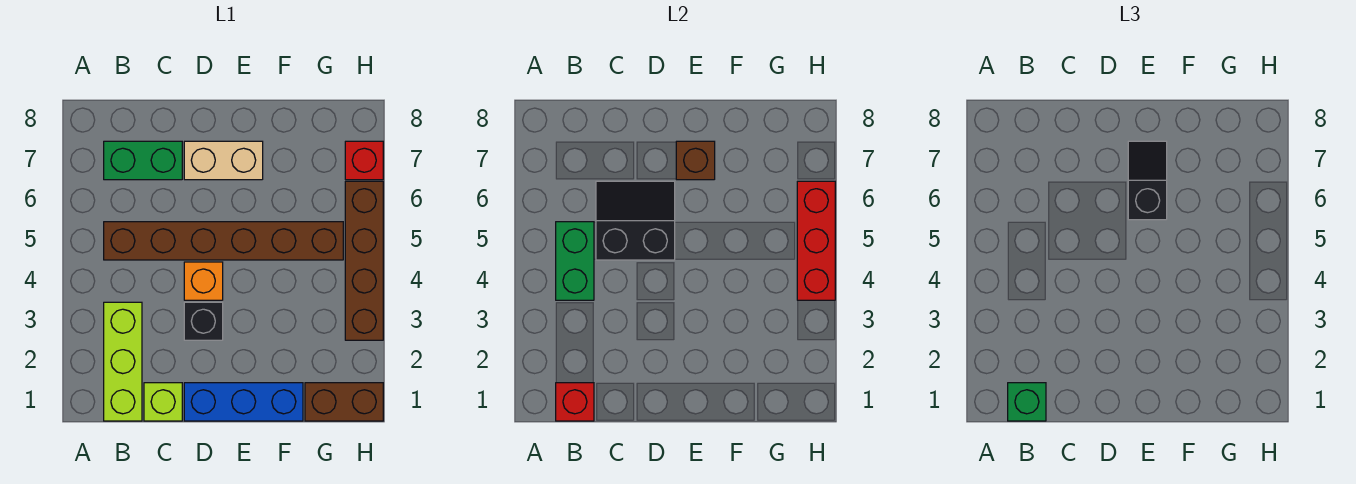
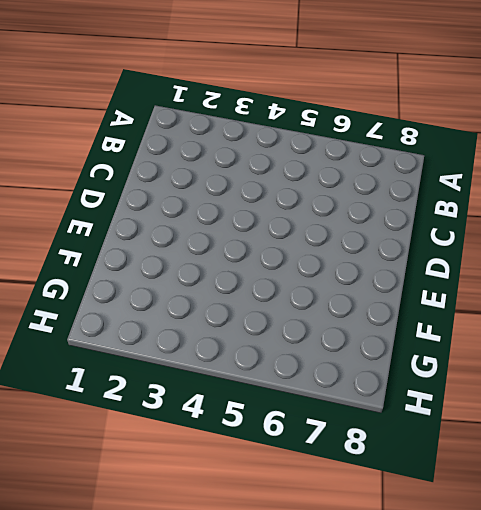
none -> lime 1x3 brick [104,302,142,421]
none -> brown 1x6 brick [104,222,343,260]
none -> green 1x2 brick [104,141,182,180]

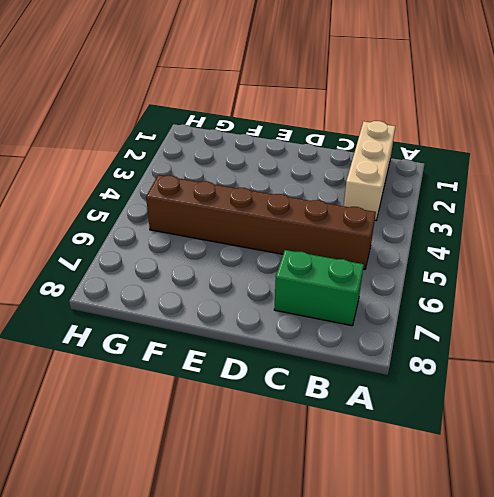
tan 1x3 brick [344,121,395,220] -> lime 1x3 brick [104,302,142,421]
none -> lime 1x1 brick [144,383,182,421]
none -> blue 1x3 brick [184,383,303,421]
none -> black 1x1 brick [184,302,223,340]

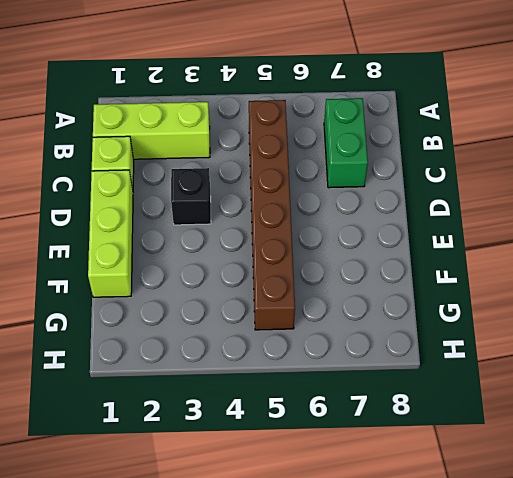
lime 1x3 brick [88,170,133,297] -> blue 1x3 brick [184,383,303,421]
none -> orange 1x1 brick [184,262,223,300]
none -> tan 1x2 brick [184,141,263,180]
none -> brown 1x2 brick [305,383,383,421]

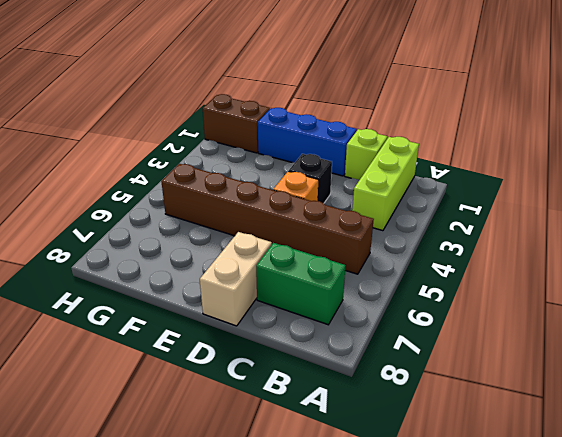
tan 1x2 brick [200,232,272,326] -> tan 1x2 brick turned to [184,141,263,180]
none -> brown 1x4 brick [345,181,383,340]
none -> red 1x1 brick [345,141,383,180]
none -> red 1x1 brick [556,383,594,421]

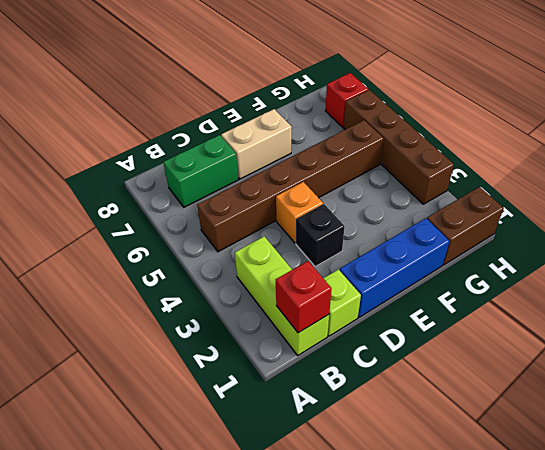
none -> green 1x2 brick [556,222,594,300]
none -> black 2x2 slope [596,181,675,260]
none -> brown 1x1 brick [676,141,715,180]

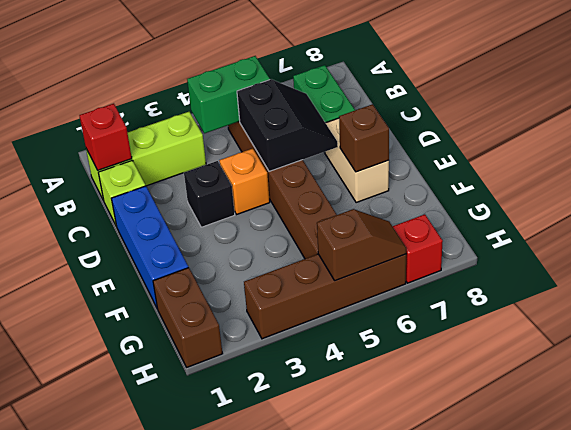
brown 1x2 slope [317,209,407,281] -> red 1x3 brick [797,181,835,300]
none -> green 1x1 brick [1008,383,1046,421]
none -> black 1x2 slope [1128,141,1167,220]

